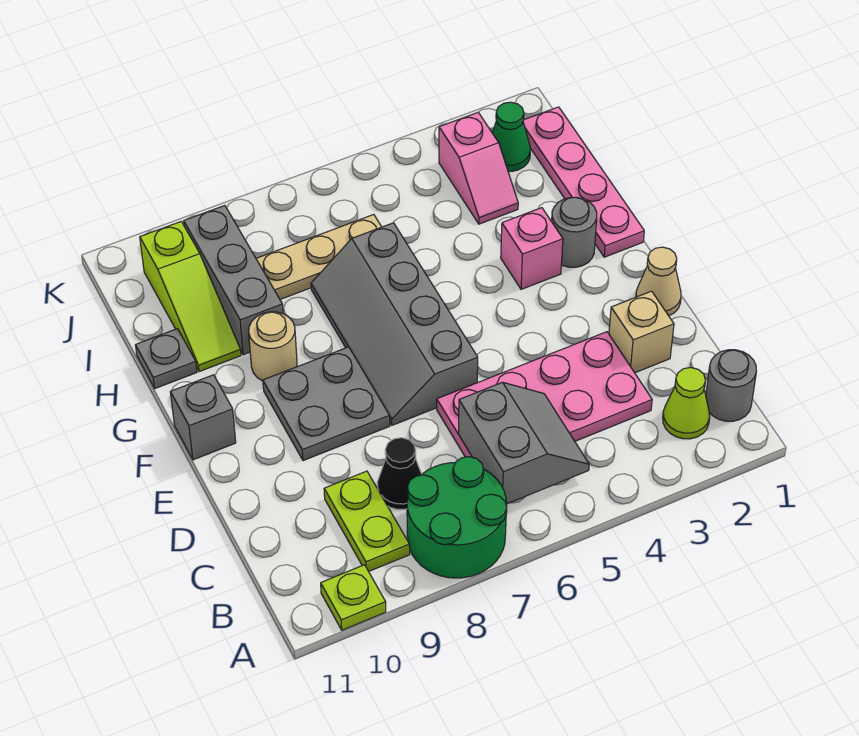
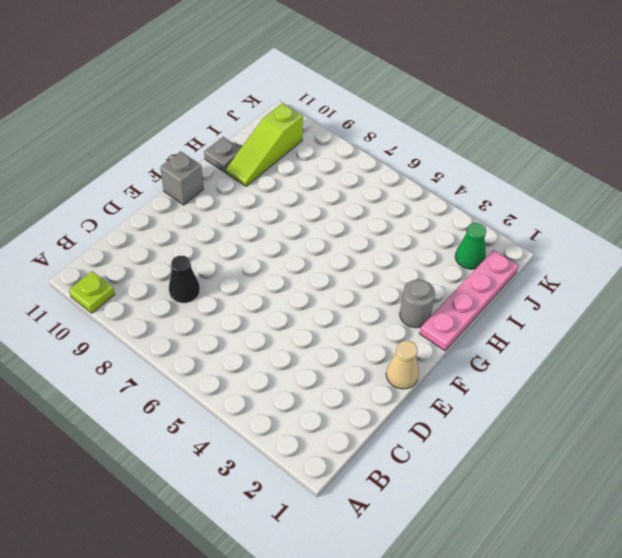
none -> green 2x2 round brick [407,457,507,578]
none -> grey 1x1 round brick [706,350,757,421]
none -> lime 1x1 cone [663,368,710,439]

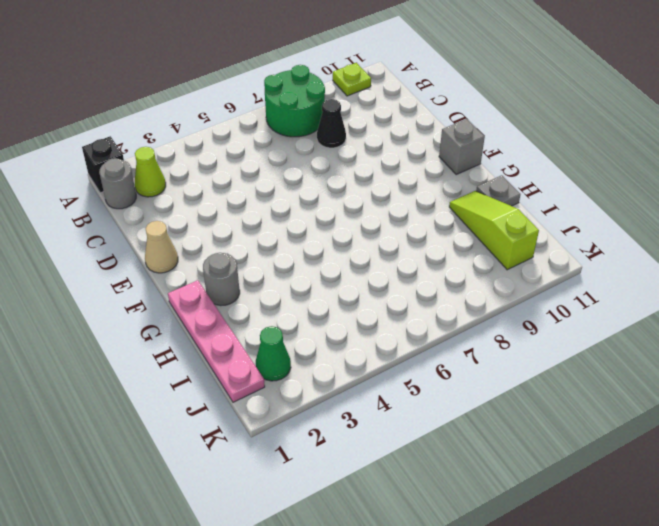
black 1x1 brick [82,136,124,193] -> none
none -> lime 1x2 plate [324,471,410,571]
none -> pink 2x4 plate [437,332,652,457]
none -> tan 1x1 brick [609,291,674,373]

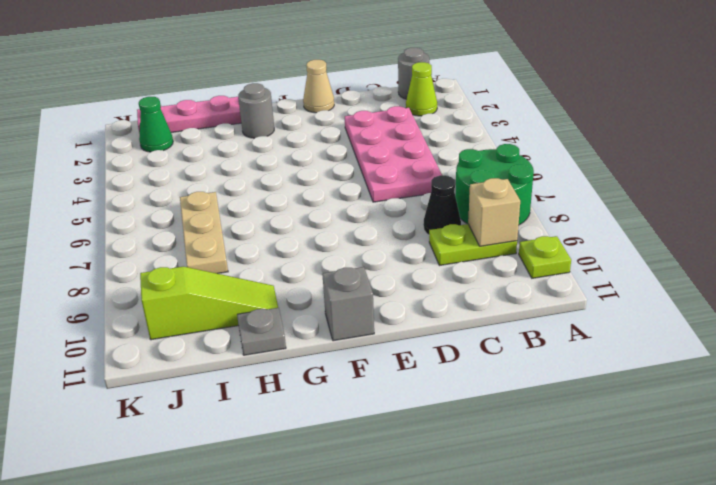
tan 1x1 brick [468,178,520,246] -> tan 1x1 brick moved to [609,291,674,373]
none -> grey 2x4 slope [311,223,478,425]
none -> grey 2x2 plate [263,347,390,461]
none -> pink 1x1 brick [501,208,563,289]

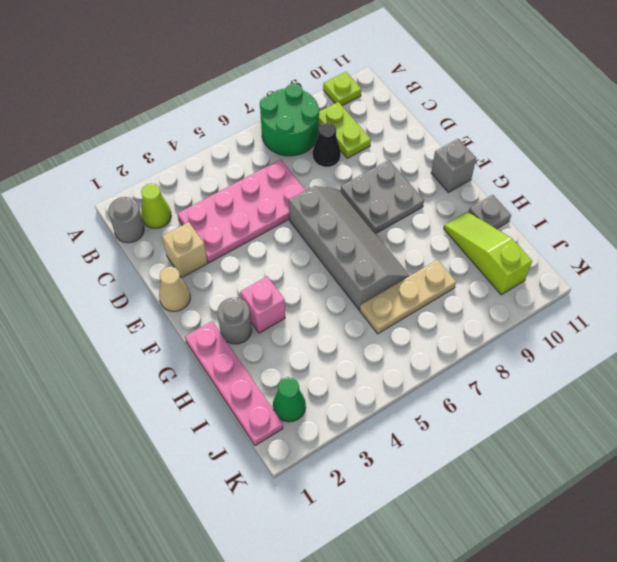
none -> tan 1x1 round brick [249,312,297,381]
none -> grey 1x3 brick [184,206,283,355]
none -> pink 1x2 slope [439,113,518,224]

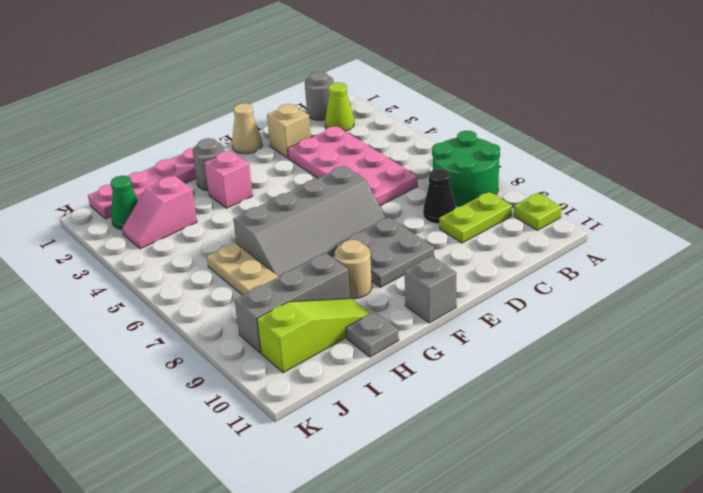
pink 1x2 slope [122,176,197,249] -> pink 1x2 slope turned to [439,113,518,224]
none -> grey 2x2 slope [458,382,589,504]

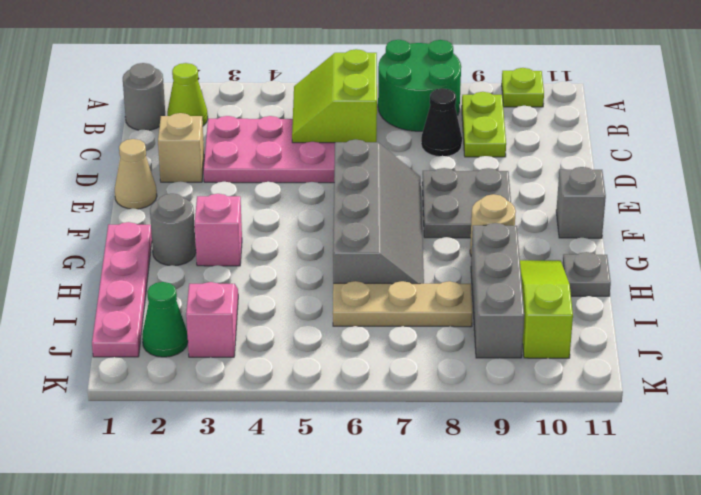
lime 2x2 slope [292,49,377,143] -> grey 2x2 slope [458,382,589,504]

